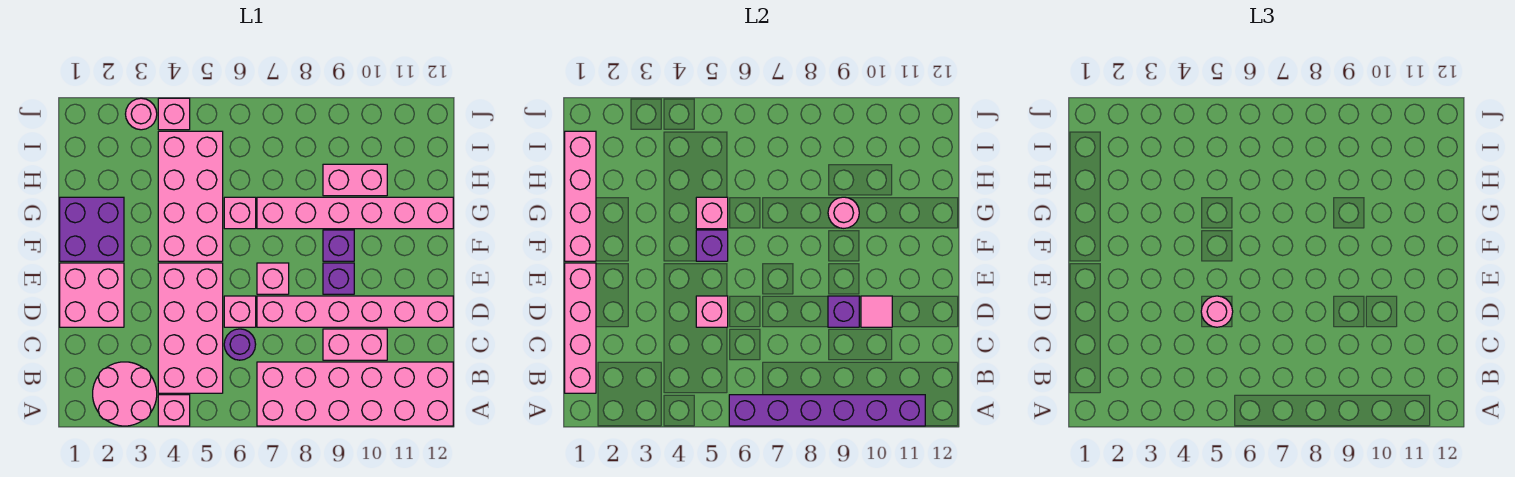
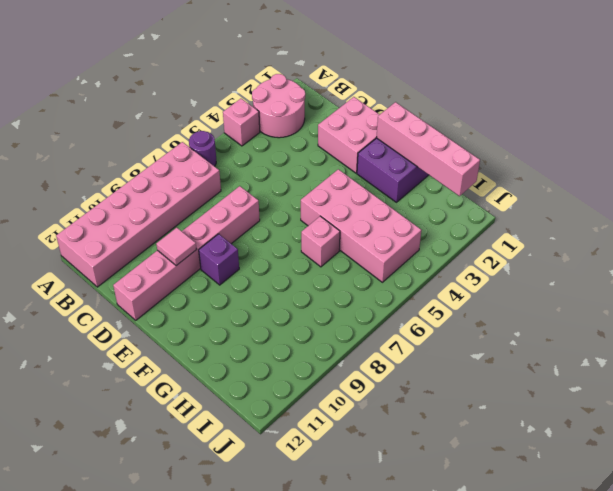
purple 1x1 round brick [189,131,216,166] -> purple 1x1 round brick moved to [224,329,256,360]
none -> pink 2x4 brick [158,263,223,393]
none -> pink 1x2 brick [323,329,387,360]
none -> pink 1x1 brick [224,296,256,327]

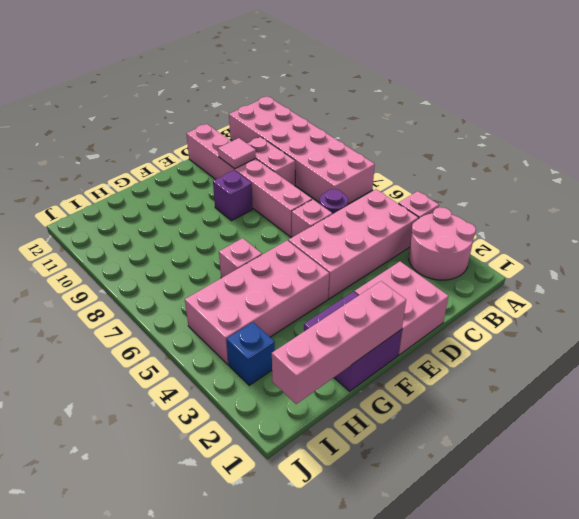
blue 1x1 brick [226,322,275,385] -> none
none -> pink 1x1 brick [257,263,289,294]
none -> purple 1x1 brick [323,230,354,261]
none -> pink 1x6 brick [257,197,453,229]

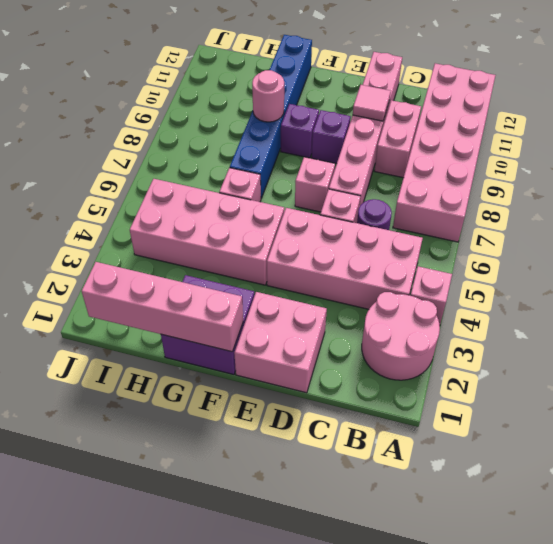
blue 1x6 brick [230,35,312,198] -> pink 1x6 brick [257,197,453,229]
none -> pink 1x2 brick [323,164,387,196]
none -> pink 1x1 round brick [126,98,157,130]
none -> pink 1x1 brick [158,98,190,130]

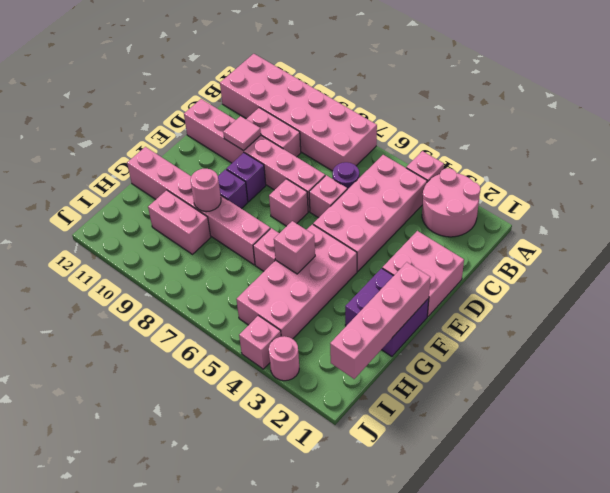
none -> purple 1x6 brick [729,395,925,426]
none -> pink 1x4 brick [565,263,596,393]
none -> pink 1x1 brick [696,296,728,327]

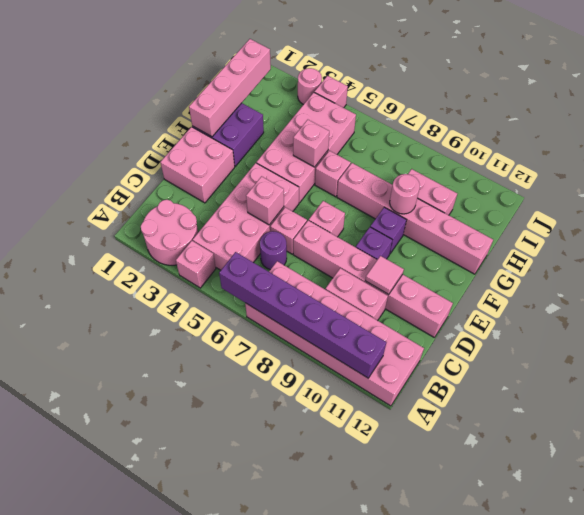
none -> pink 1x4 brick [565,263,596,393]
none -> purple 1x1 brick [828,296,859,327]
none -> purple 1x1 brick [696,230,728,261]

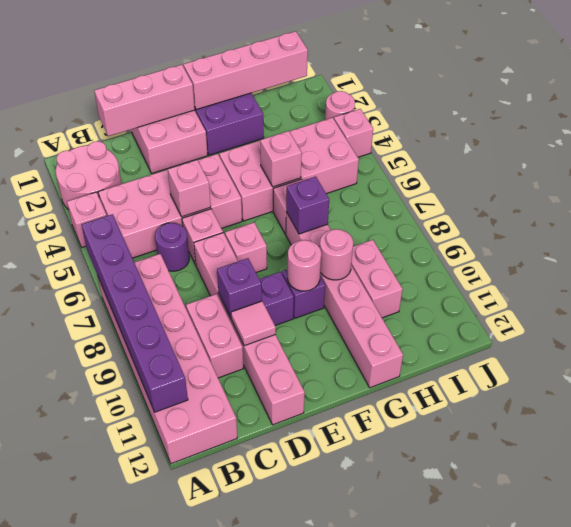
pink 1x3 brick [94,65,195,136] -> pink 1x4 brick [565,263,596,393]
pink 1x1 round brick [287,240,321,291] -> pink 1x1 round brick moved to [1201,296,1233,327]
purple 1x1 brick [286,177,329,234] -> purple 1x1 brick moved to [696,230,728,261]

